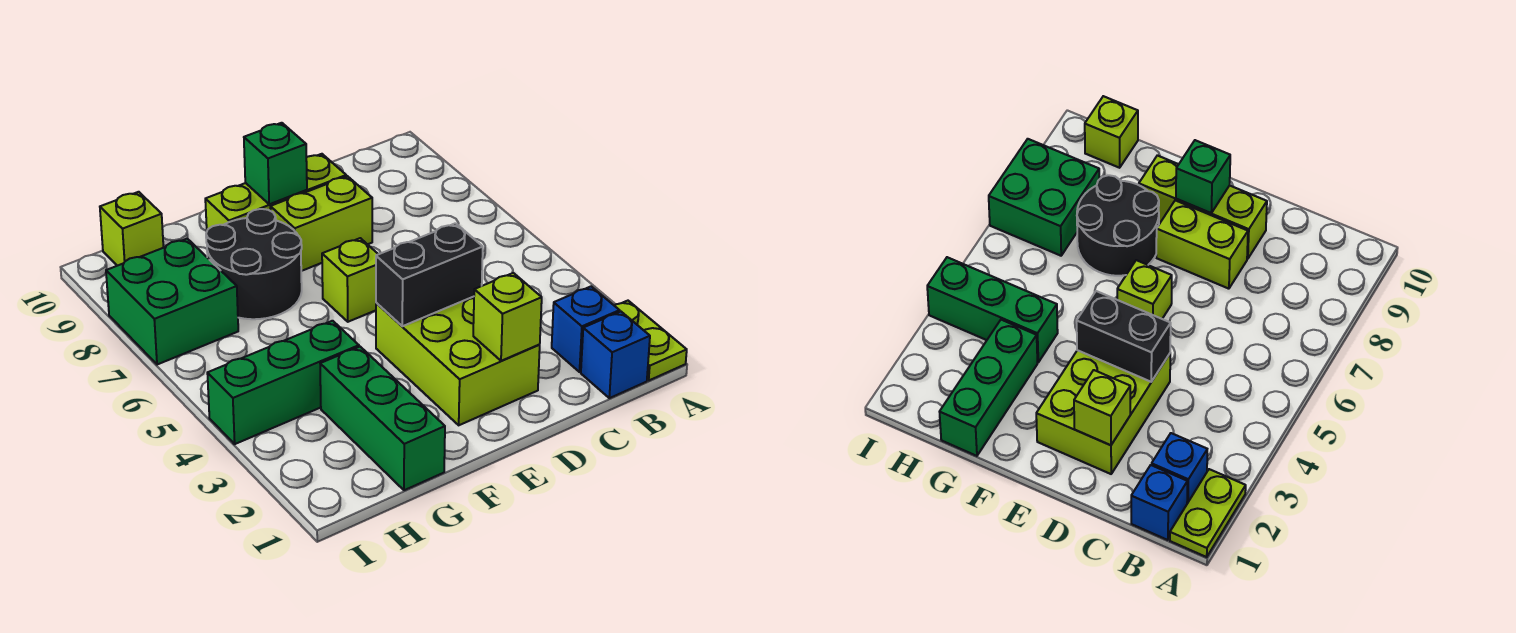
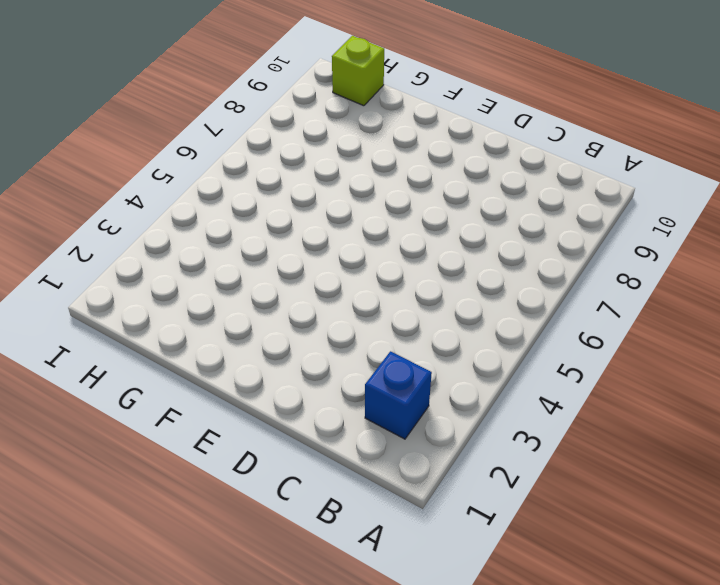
none -> lime 1x2 plate [614,301,687,380]
none -> blue 1x1 brick [581,312,650,398]
none -> lime 2x3 brick [376,297,540,425]

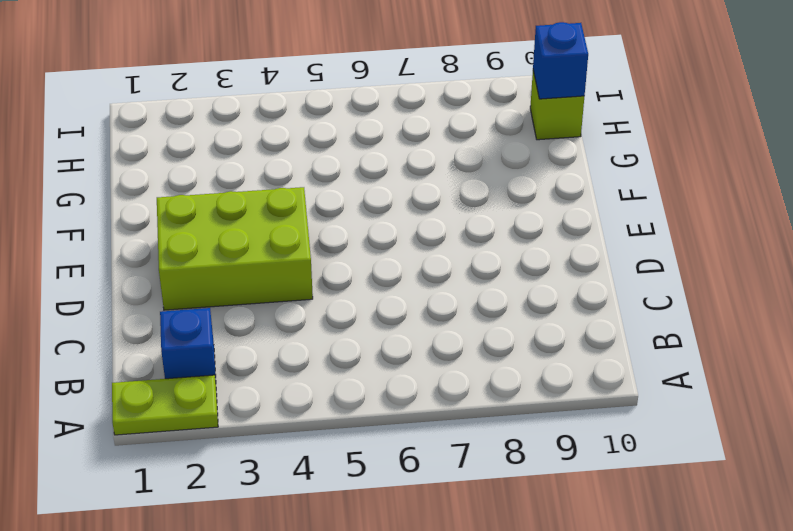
blue 1x1 brick [533,22,588,99] -> blue 1x1 brick moved to [581,312,650,398]
none -> lime 1x2 brick [270,176,372,271]
none -> lime 1x3 brick [205,154,346,230]
none -> lime 1x1 brick [322,238,378,322]

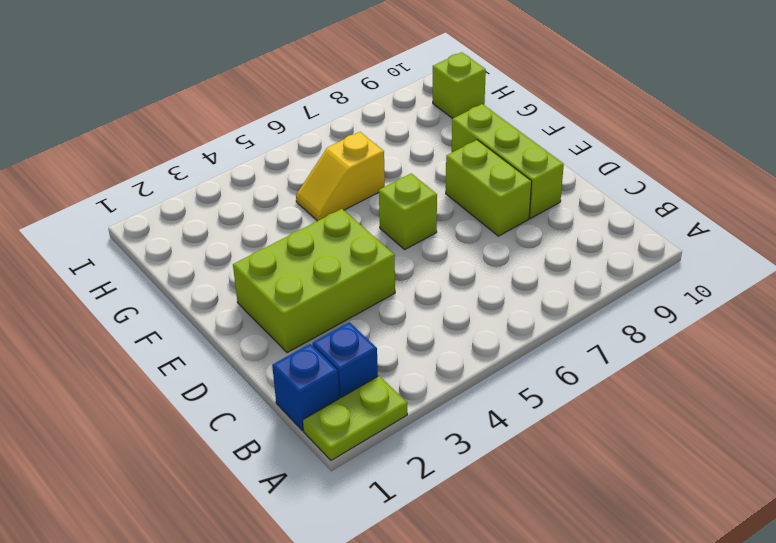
yellow 1x2 slope [296,132,385,221] -> none
none -> black 2x2 round brick [206,209,302,319]
none -> green 1x3 brick [320,347,445,490]
none -> green 1x3 brick [207,321,359,444]

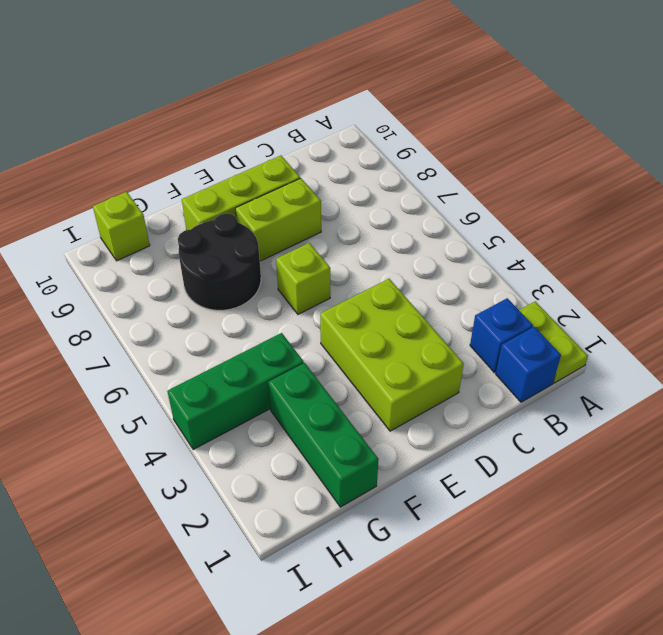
none -> green 2x2 brick [106,239,238,365]
none -> lime 1x1 brick [473,273,542,361]
none -> black 1x2 brick [376,223,483,326]

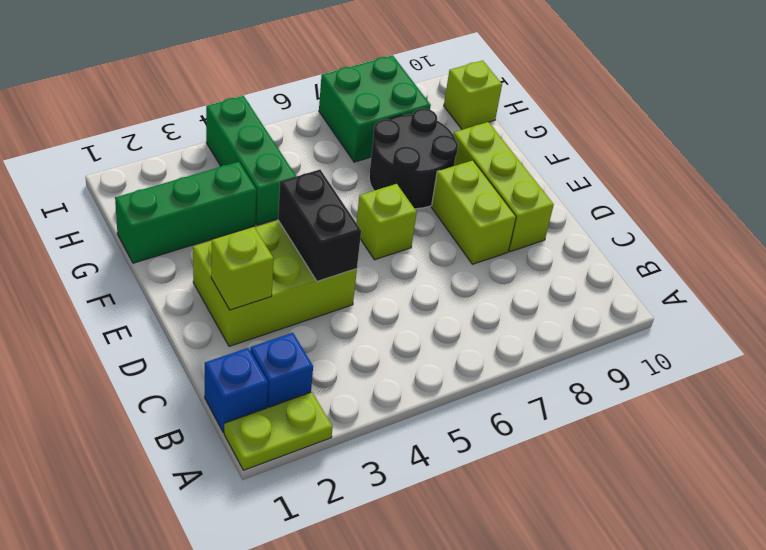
none -> green 1x1 brick [244,123,307,204]

